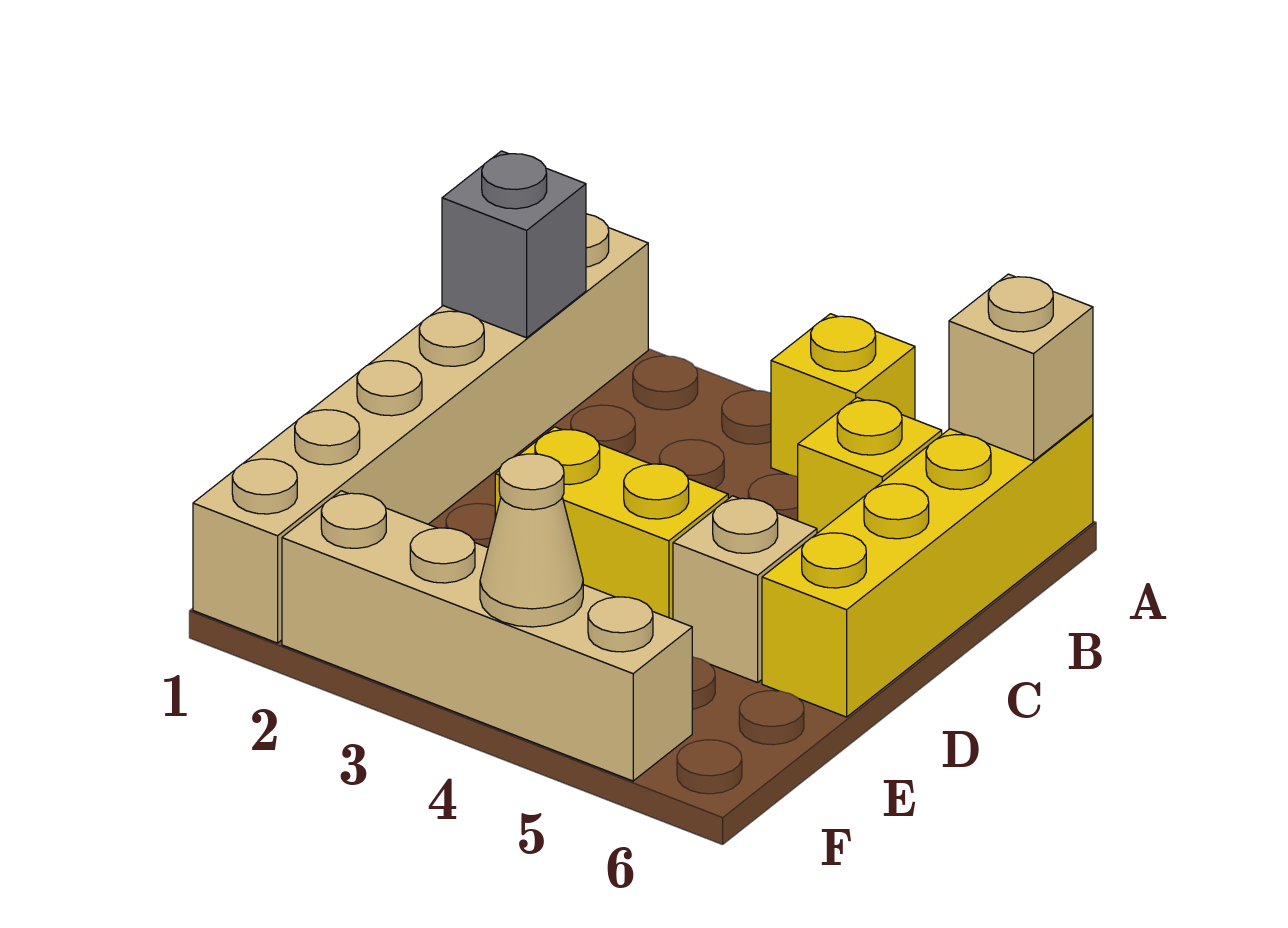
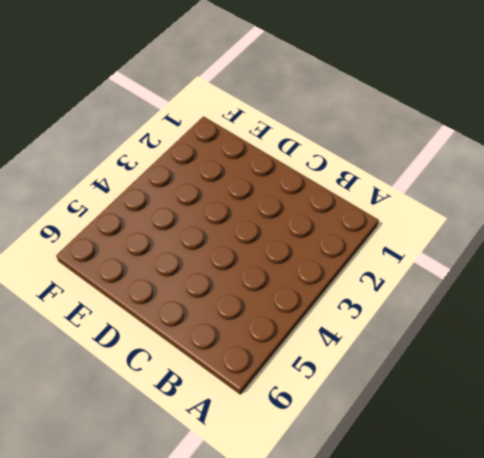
none -> tan 1x6 brick [193,214,648,643]
none -> yellow 1x1 brick [771,314,915,477]

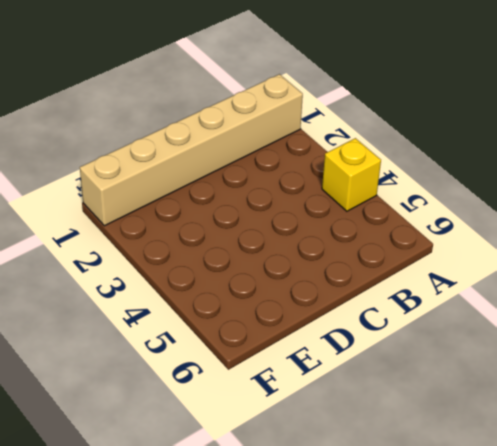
none -> yellow 1x4 brick [762,415,1093,717]
none -> yellow 1x1 brick [798,397,942,533]

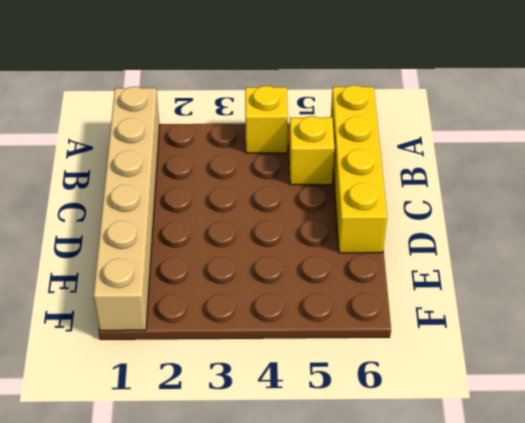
none -> yellow 1x2 brick [495,427,728,619]
none -> tan 1x1 brick [673,496,817,683]

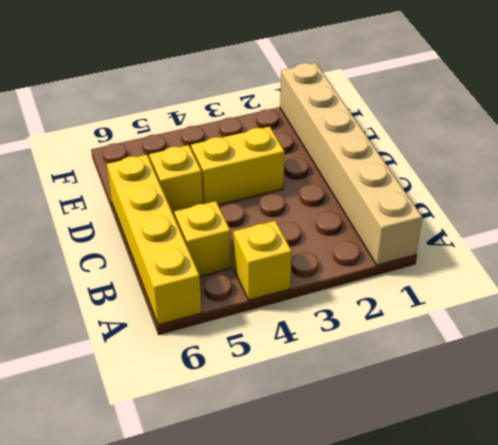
yellow 1x1 brick [149,145,203,216] -> tan 1x1 brick [673,496,817,683]
none -> tan 1x4 brick [282,491,692,781]
none -> tan 1x1 brick [949,274,1093,461]

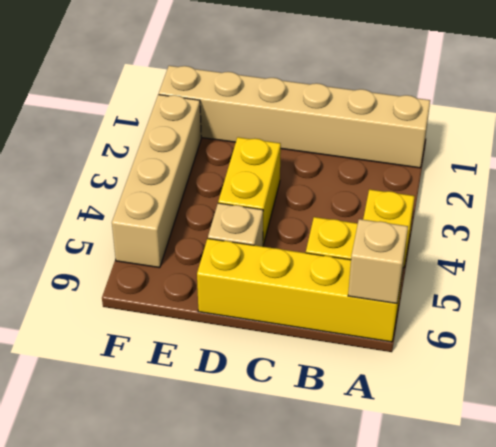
none -> grey 1x1 brick [442,151,586,338]
none -> tan 1x1 cone [480,454,583,627]

